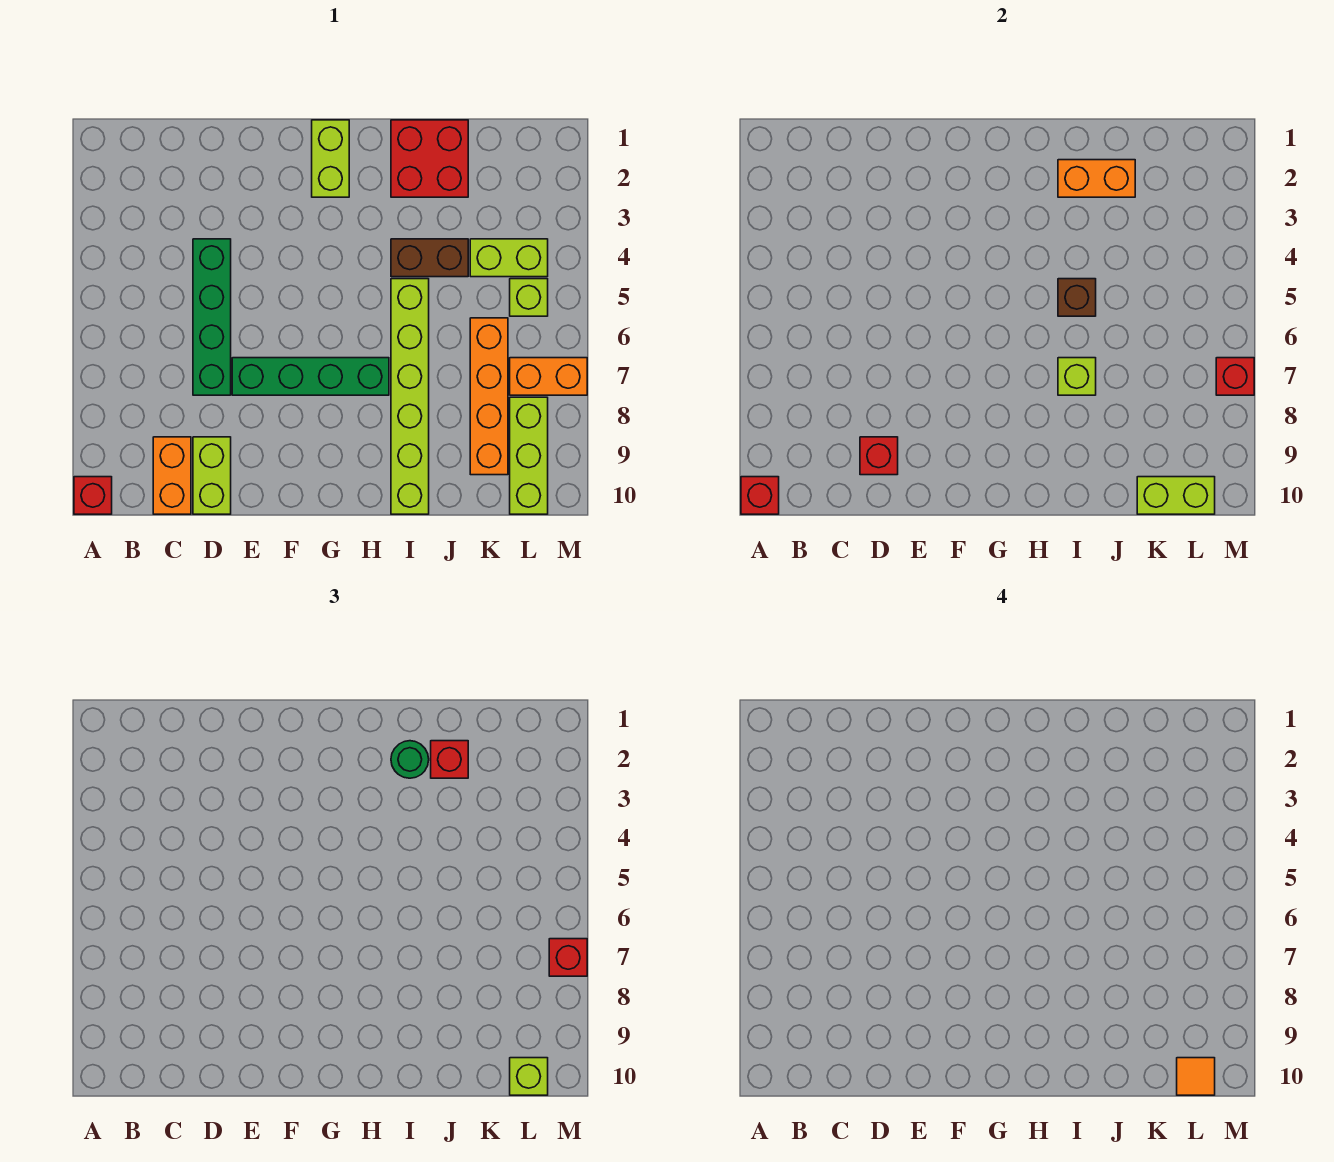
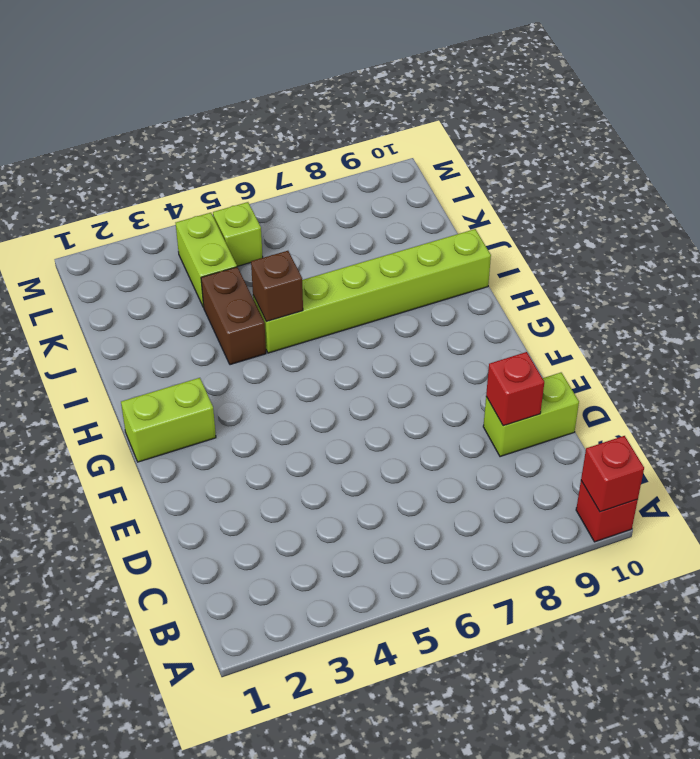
none -> orange 1x2 brick [153,437,191,514]
none -> green 1x4 brick [193,239,231,395]
none -> green 1x4 brick [232,358,389,395]

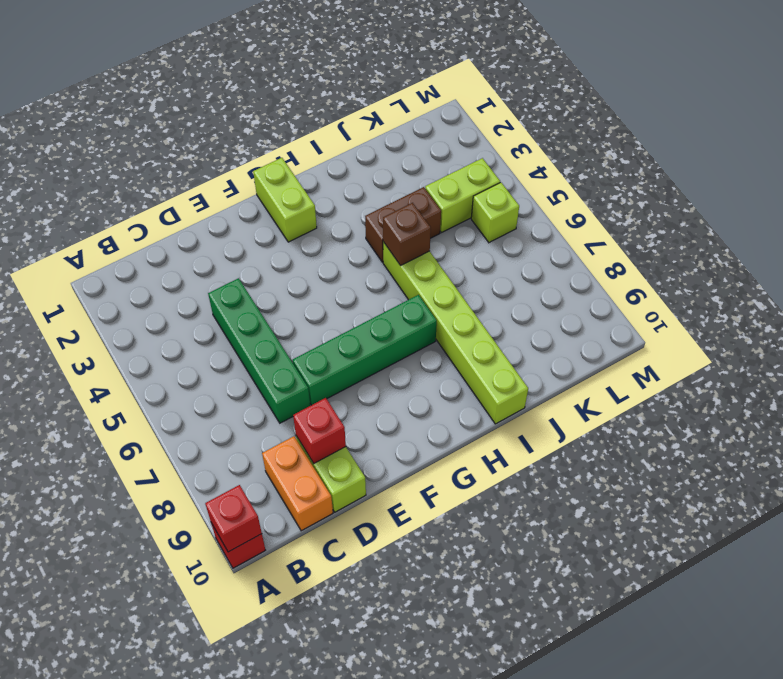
none -> red 2x2 brick [391,120,468,197]
none -> orange 1x4 brick [470,318,508,475]
none -> orange 1x2 brick [510,358,587,395]

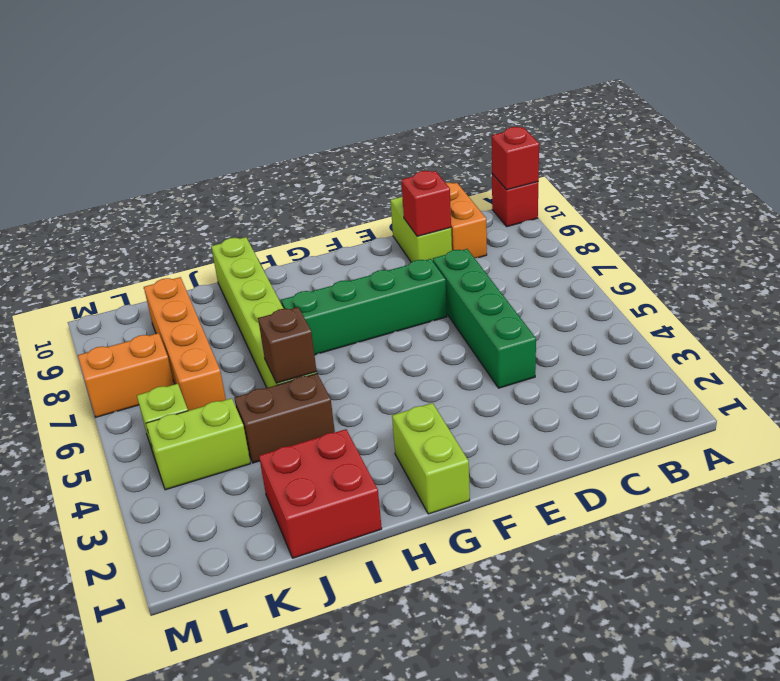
none -> lime 1x3 brick [510,397,548,514]
none -> orange 1x2 brick [1058,160,1135,197]
none -> lime 1x1 brick [1058,358,1096,395]

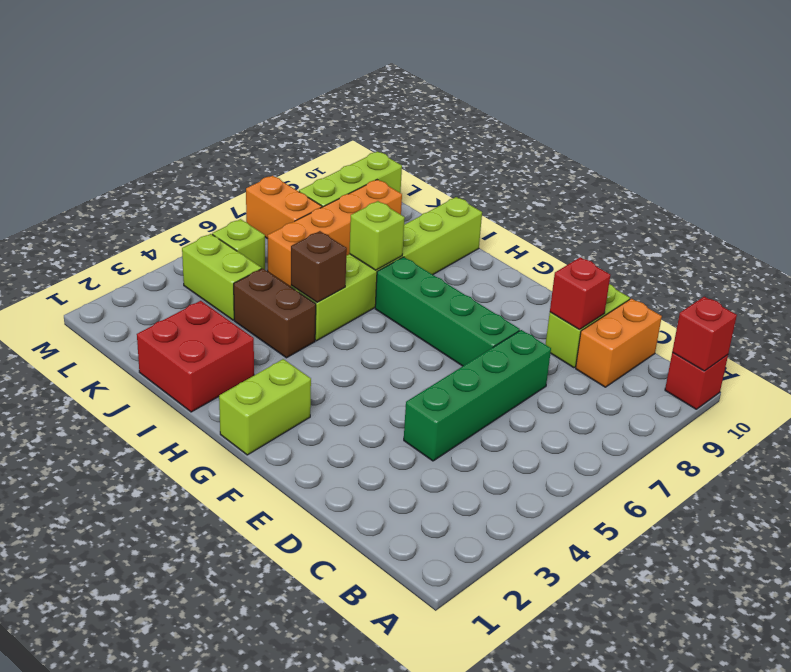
none -> orange 1x2 brick [1058,160,1135,197]
none -> lime 1x2 brick [1137,477,1215,514]
none -> red 1x1 brick [1216,358,1254,395]

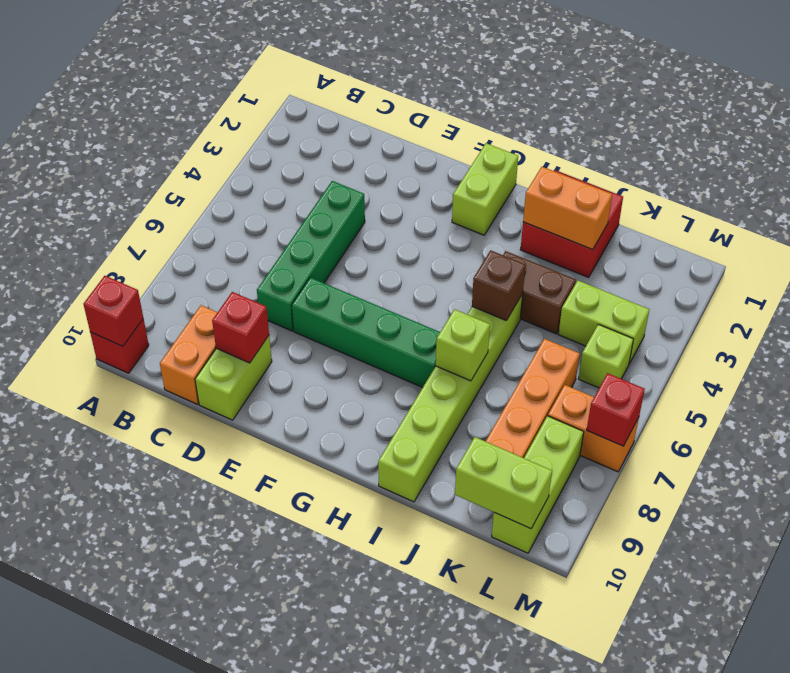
none -> green 1x1 round brick [391,741,429,778]
none -> red 1x1 brick [431,741,468,778]
none -> lime 1x1 brick [510,1058,548,1095]

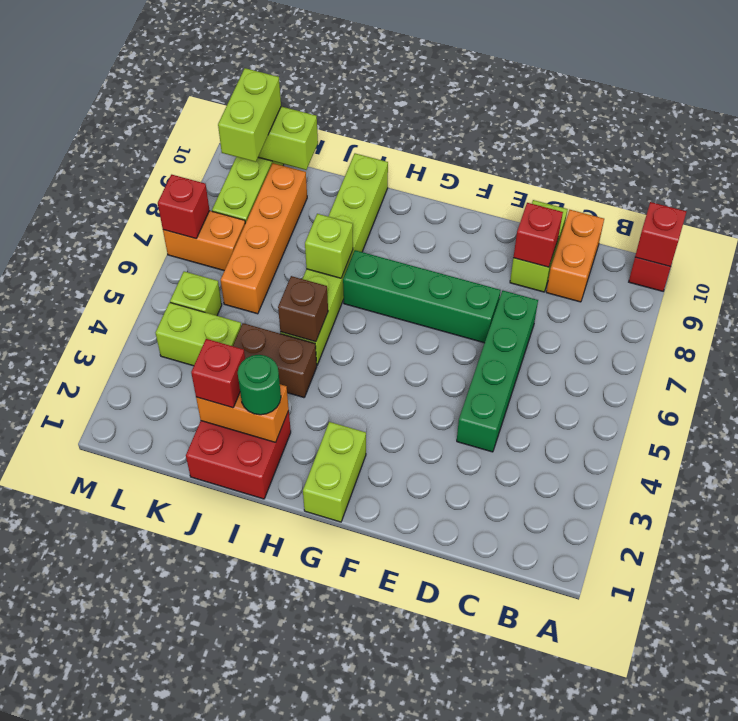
lime 1x2 brick [218,68,281,162] -> lime 1x1 brick [510,1058,548,1095]
none -> red 1x1 brick [549,939,587,976]
none -> orange 1x1 tile [1177,1058,1215,1095]

